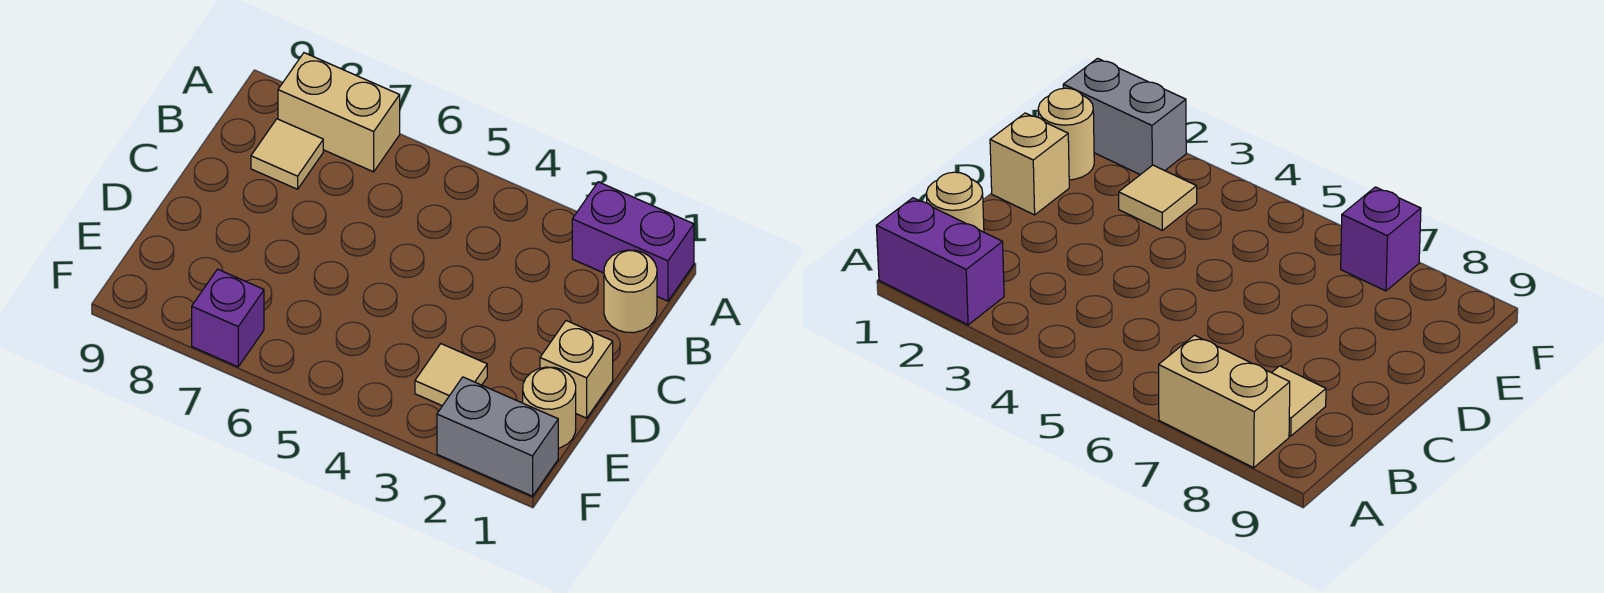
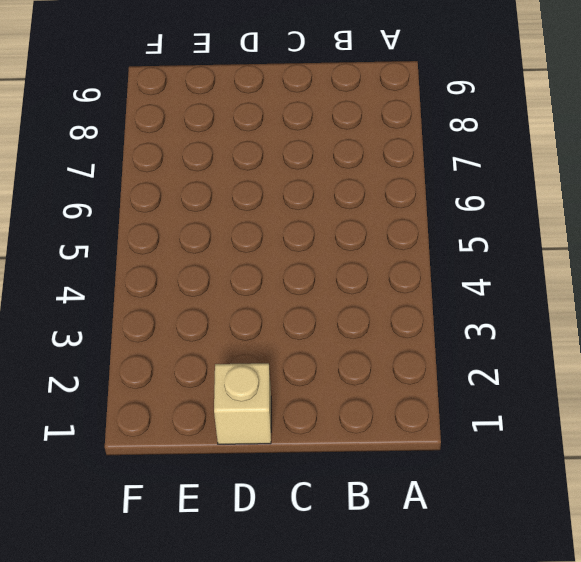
none -> purple 1x2 brick [572,182,694,301]
none -> tan 1x2 brick [278,53,400,172]

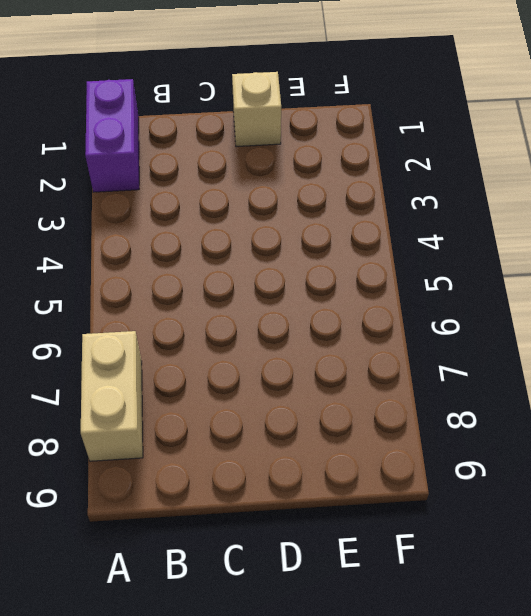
none -> tan 1x1 round brick [604,250,657,333]
none -> tan 1x1 tile [251,119,323,189]

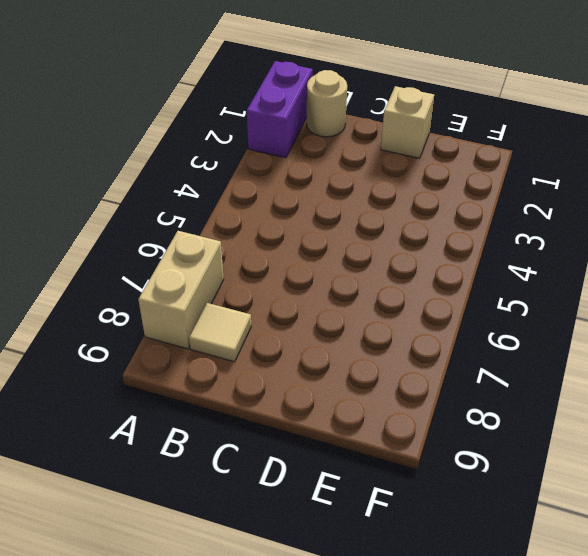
none -> tan 1x1 round brick [523,367,576,448]
none -> tan 1x1 tile [415,344,487,406]

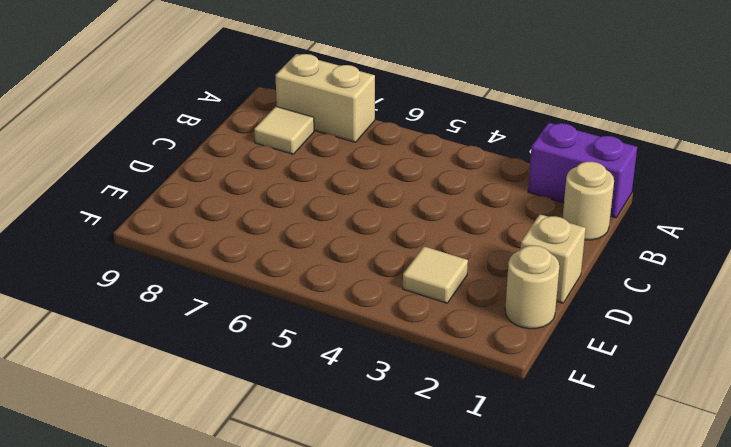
none -> grey 1x2 brick [437,377,558,496]
none -> purple 1x1 brick [192,269,264,367]

